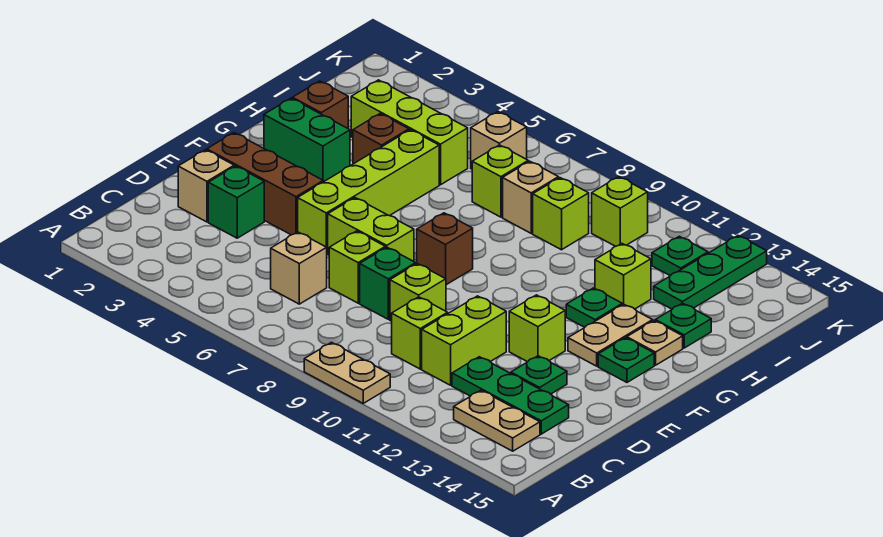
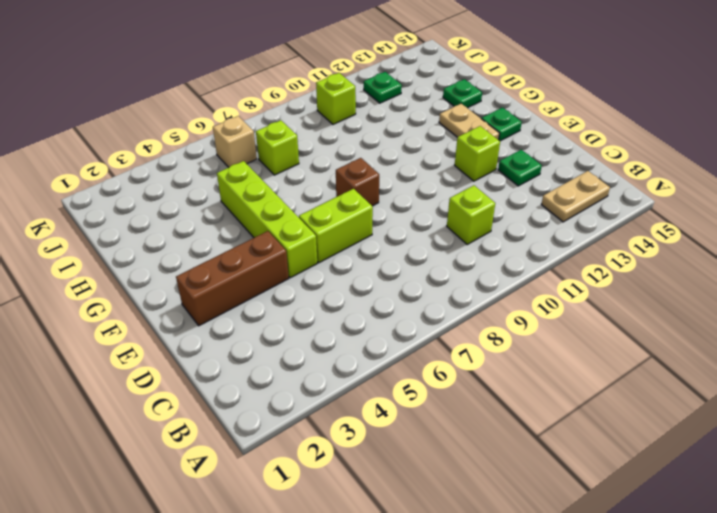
none -> tan 1x2 plate [304,342,390,403]
none -> tan 1x1 brick [271,232,327,304]
none -> lime 1x2 brick [422,296,506,385]
none -> green 1x3 plate [452,357,569,434]

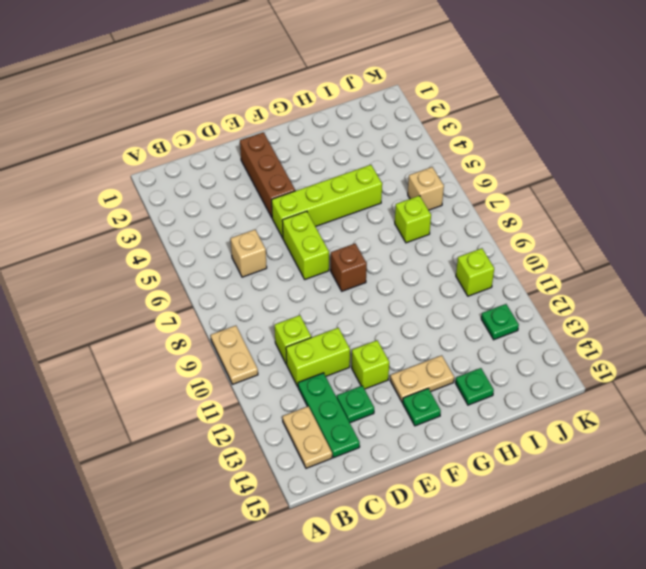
none -> tan 1x1 brick [178,150,234,222]
none -> green 1x1 brick [208,166,264,238]
none -> lime 1x1 brick [329,231,385,303]
none -> green 1x1 brick [360,247,416,319]

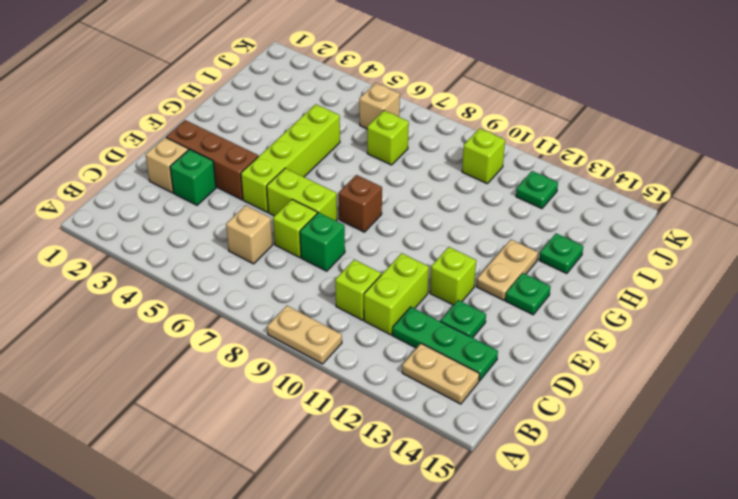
none -> lime 1x1 brick [390,264,446,321]
none -> green 1x2 brick [264,98,350,182]
none -> green 1x1 plate [566,288,622,327]
none -> tan 1x1 plate [627,321,683,365]

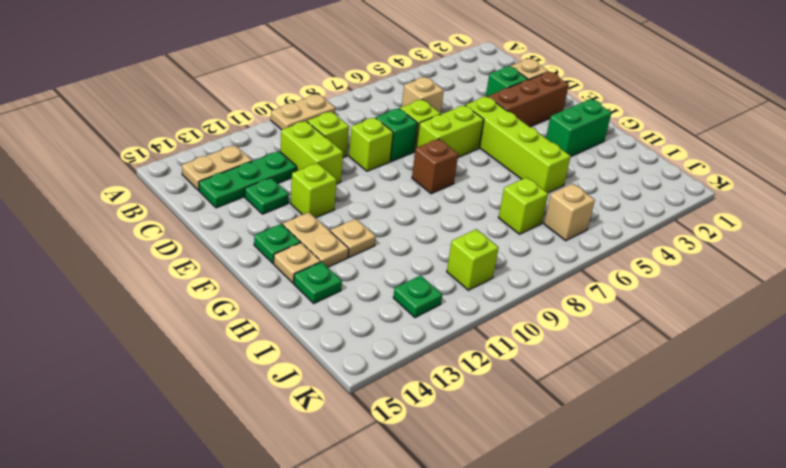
tan 1x1 plate [330,219,376,257] -> green 1x1 plate [566,288,622,327]
none -> brown 1x1 brick [292,81,348,128]
none -> brown 1x1 brick [353,114,409,164]
none -> lime 1x1 brick [595,244,651,309]
none -> lime 1x3 brick [351,80,468,185]

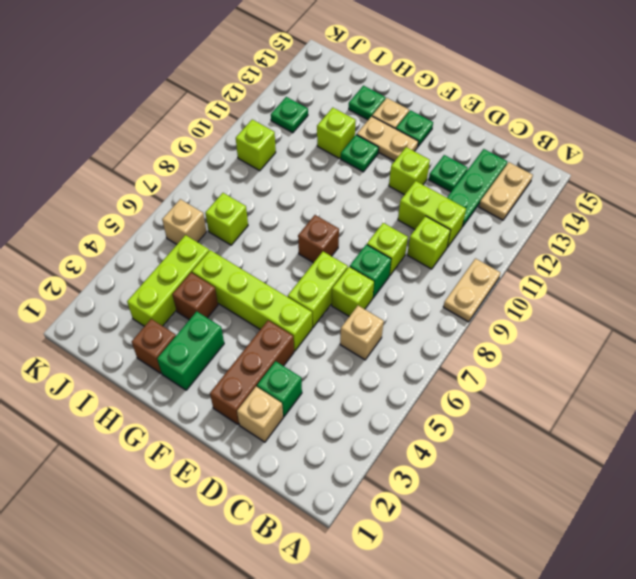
none -> tan 1x1 brick [503,161,558,233]
none -> lime 1x1 brick [533,178,589,250]
none -> green 1x3 plate [654,236,767,309]

